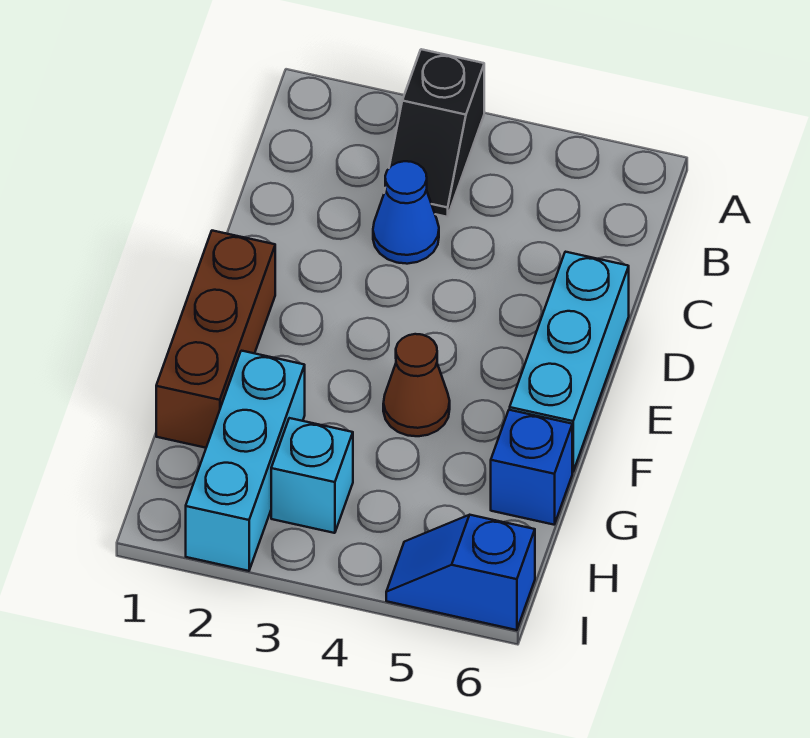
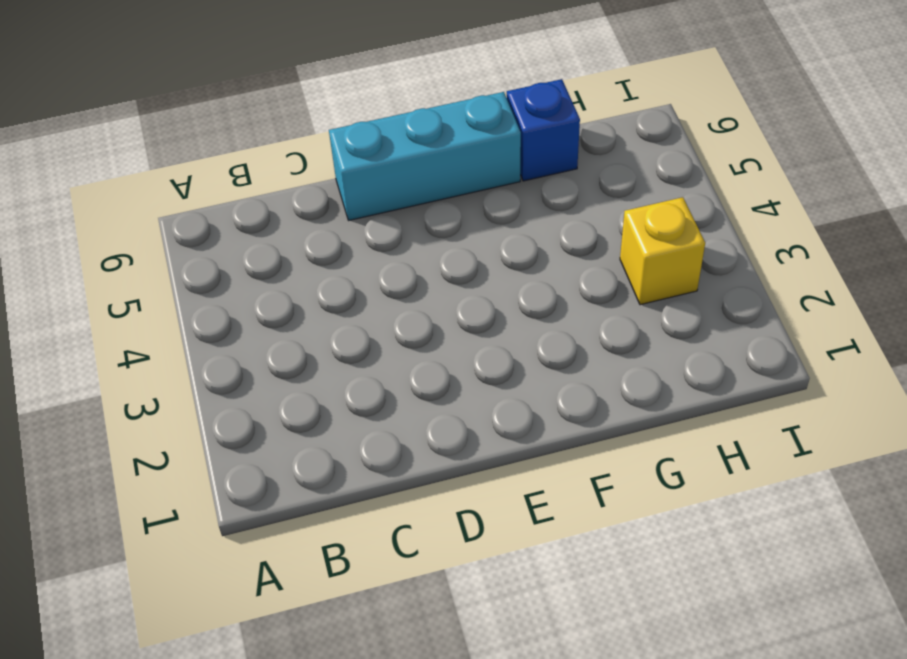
yellow 1x1 brick [620,197,705,305] -> cyan 1x1 brick [271,418,353,533]
none -> black 1x2 slope [384,49,484,217]
none -> blue 1x1 cone [373,161,439,264]

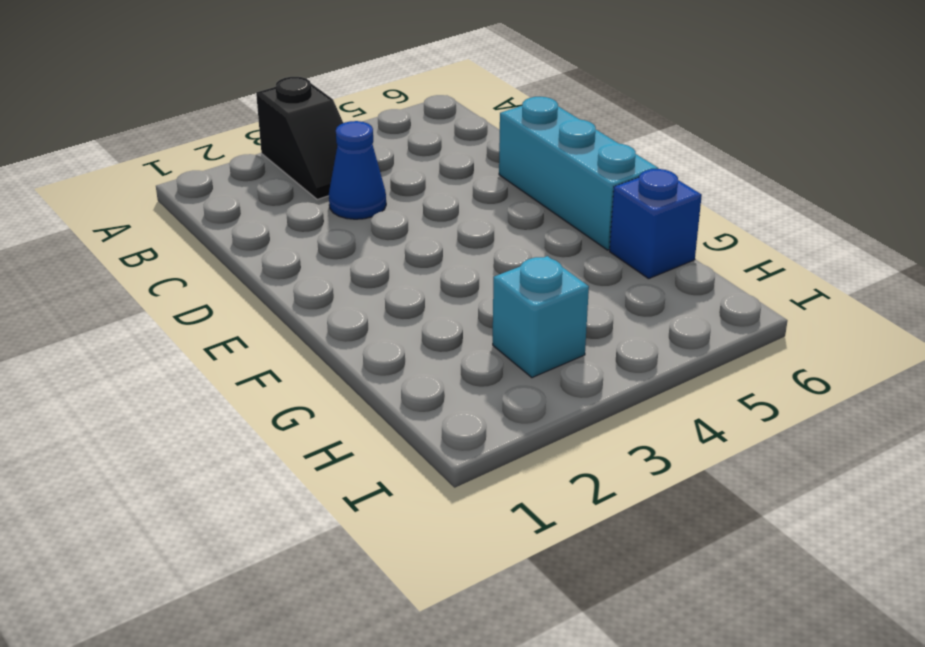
none -> brown 1x3 brick [156,231,275,448]
none -> brown 1x1 cone [383,334,450,436]

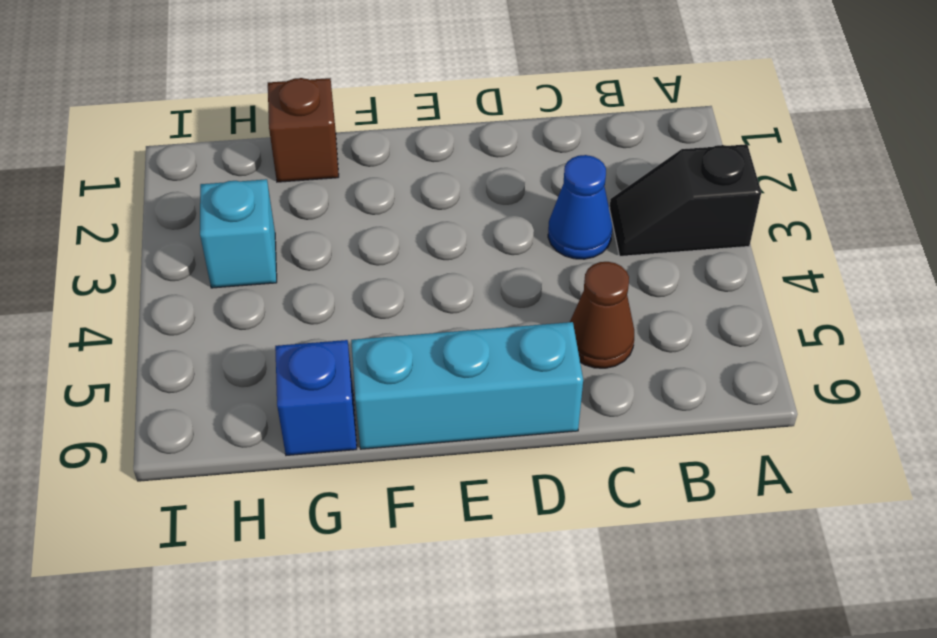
brown 1x1 cone [570,262,634,368] -> brown 1x1 cone moved to [383,334,450,436]
brown 1x1 brick [268,78,339,182] -> brown 1x3 brick [156,231,275,448]
none -> cyan 1x3 brick [186,351,305,571]
none -> blue 1x2 slope [386,515,535,630]

